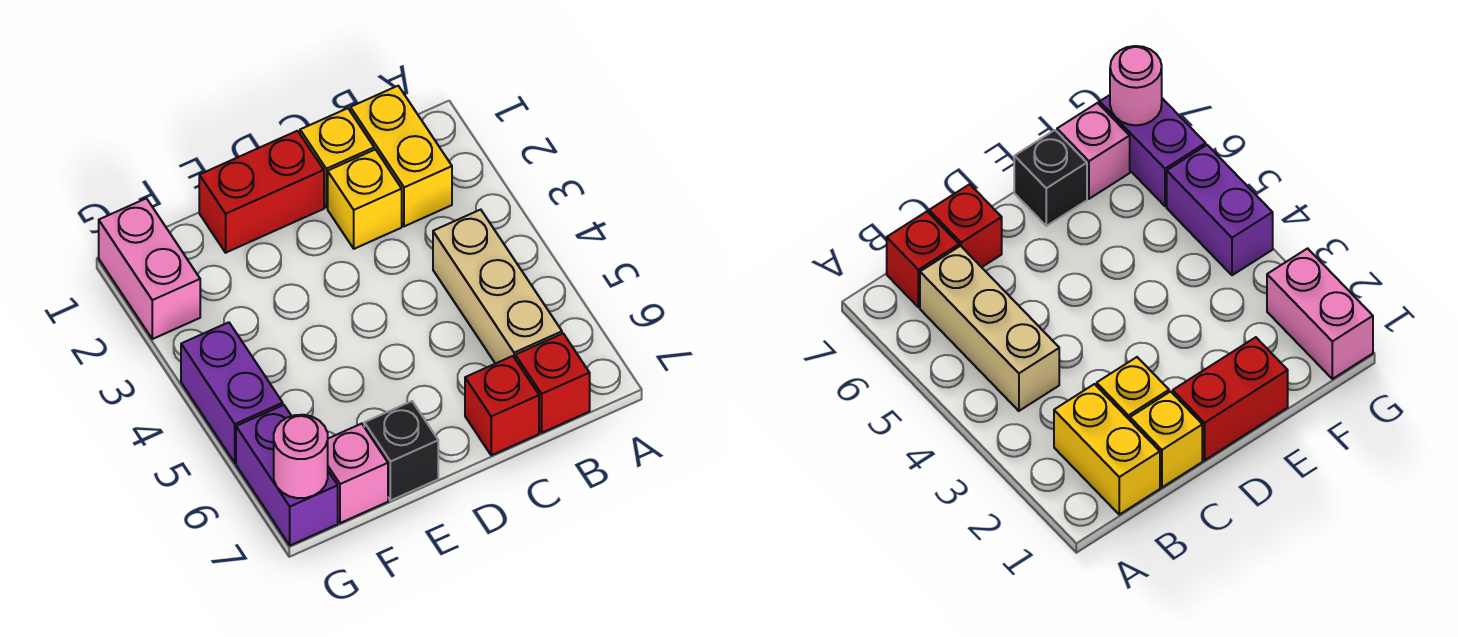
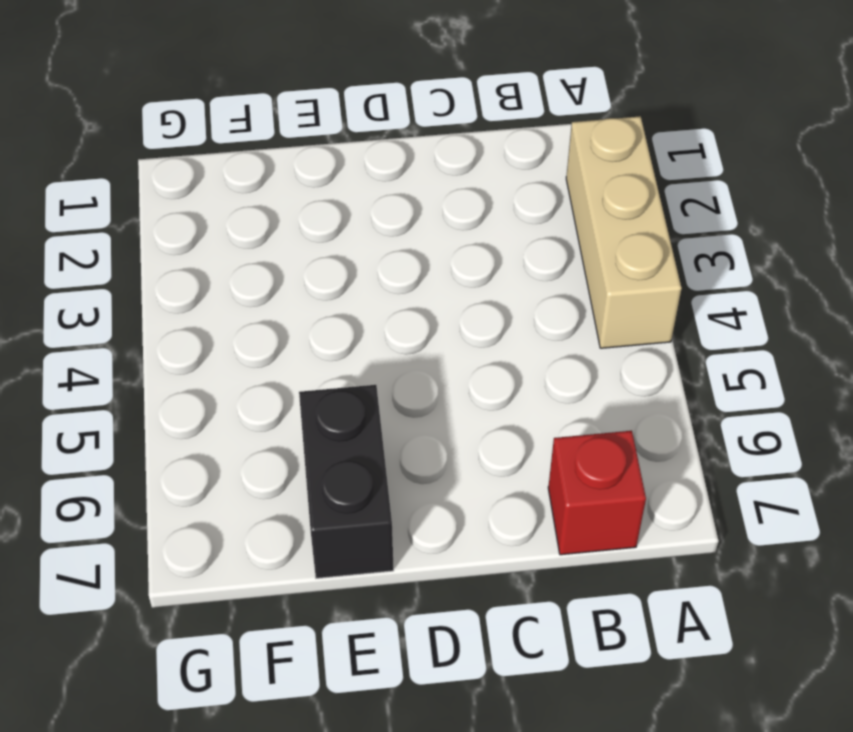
tan 1x3 brick [566,116,682,348] -> tan 1x3 brick moved to [433,210,562,364]
black 1x2 brick [299,385,394,578] -> black 1x1 brick [364,401,438,501]
none -> yellow 1x2 brick [350,86,452,226]
none -> yellow 1x1 brick [300,108,374,208]
none -> yellow 1x1 brick [328,150,402,249]

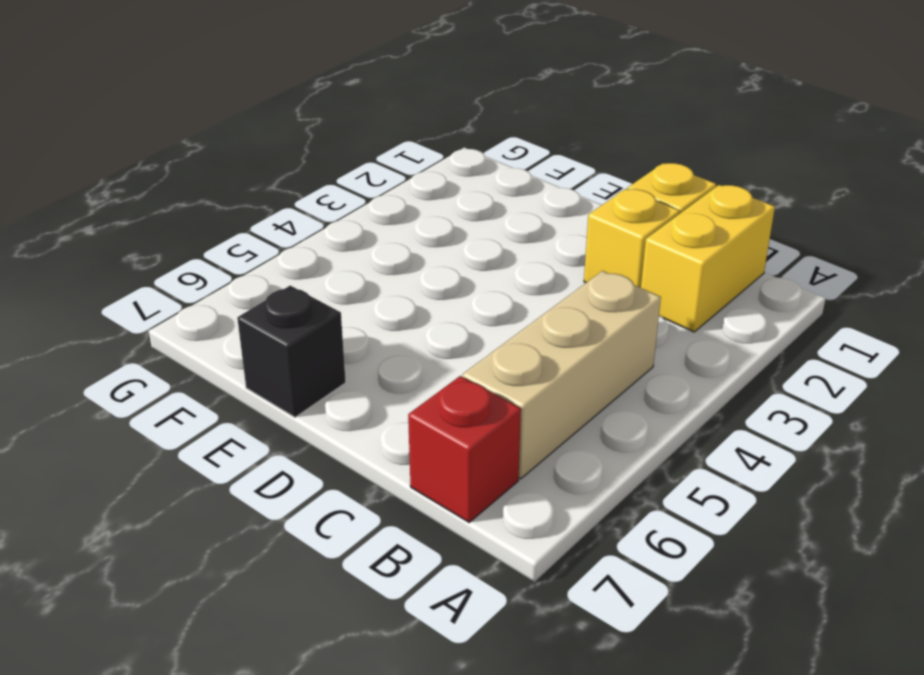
none -> red 1x1 brick [465,356,539,455]
none -> red 1x2 brick [199,131,324,253]
none -> pink 1x1 brick [328,424,388,523]

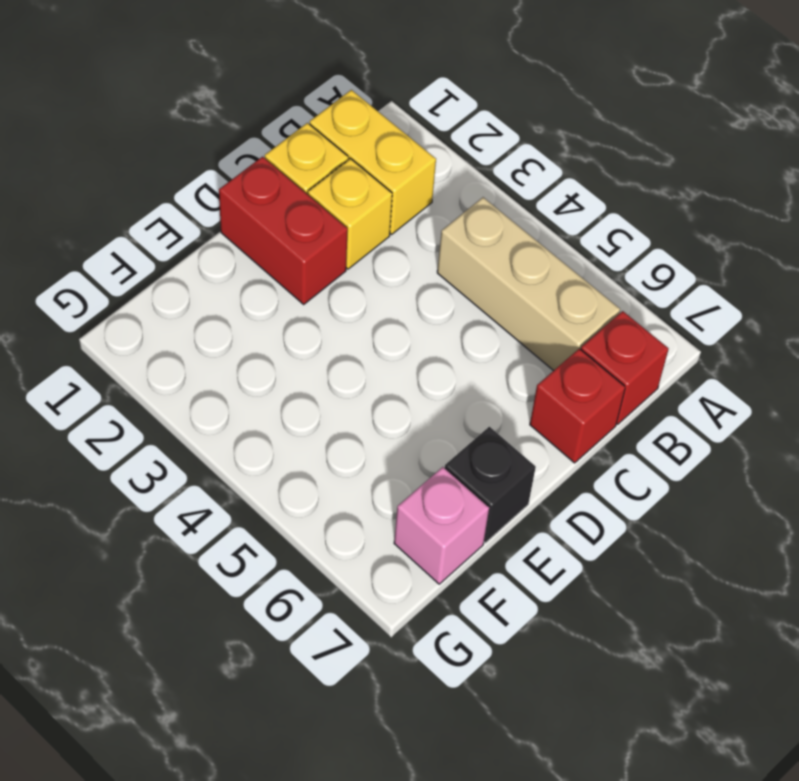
red 1x2 brick [219,157,348,304] -> red 1x2 brick turned to [199,131,324,253]
none -> pink 1x2 brick [99,198,200,339]
none -> purple 1x2 brick [181,322,283,463]
none -> purple 1x2 brick [236,405,338,545]

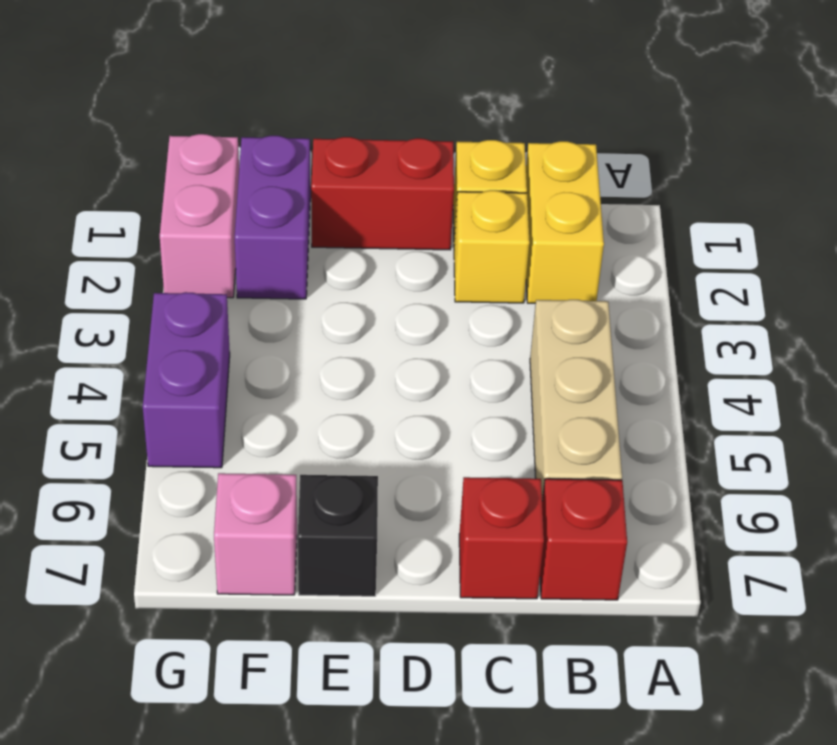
purple 1x2 brick [235,136,310,299] -> purple 1x2 brick moved to [236,405,338,545]
none -> pink 1x1 round brick [274,415,328,498]

